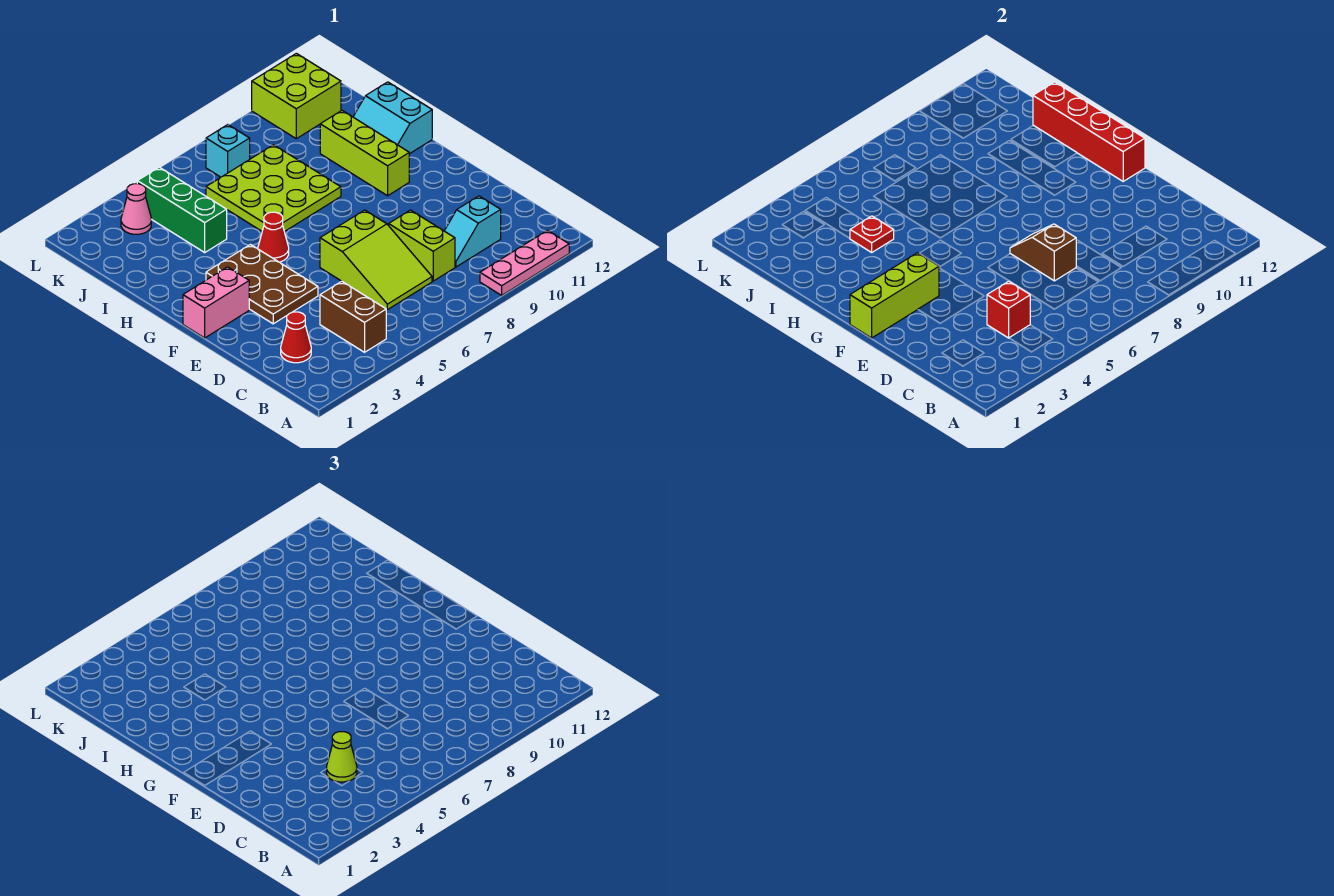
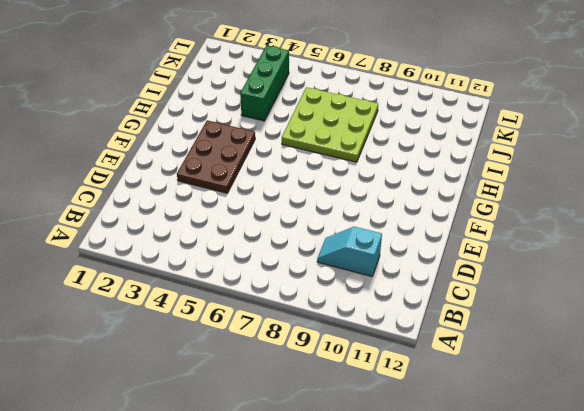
none -> pink 1x3 plate [480,230,569,295]
none -> brown 1x2 brick [320,281,386,352]
none -> red 1x1 cone [281,312,311,363]

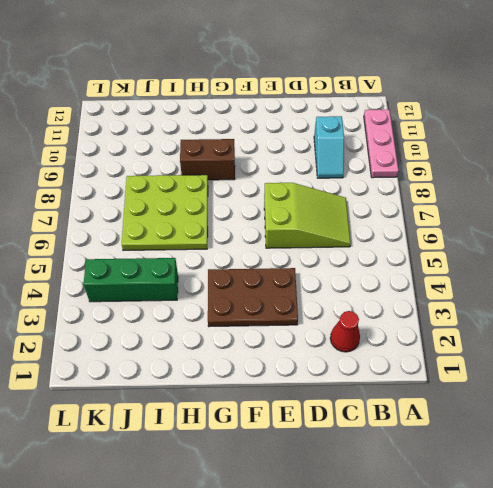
brown 1x2 brick [180,139,235,180] -> brown 1x2 brick moved to [320,281,386,352]
none -> lime 1x2 brick [389,210,455,281]
none -> pink 1x2 brick [183,267,249,338]
none -> red 1x1 cone [258,212,289,262]

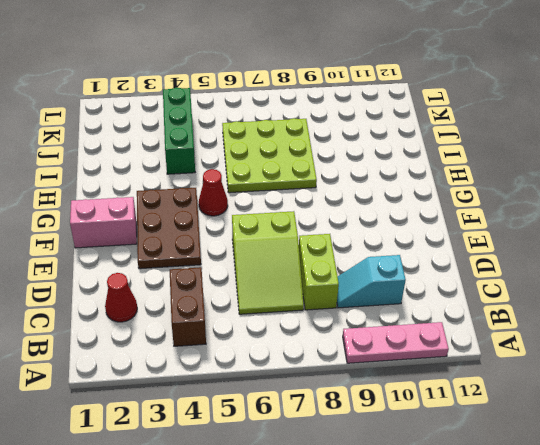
none -> lime 1x3 brick [320,111,409,196]
none -> cyan 2x2 slope [353,82,432,154]
none -> pink 1x1 cone [121,184,151,234]

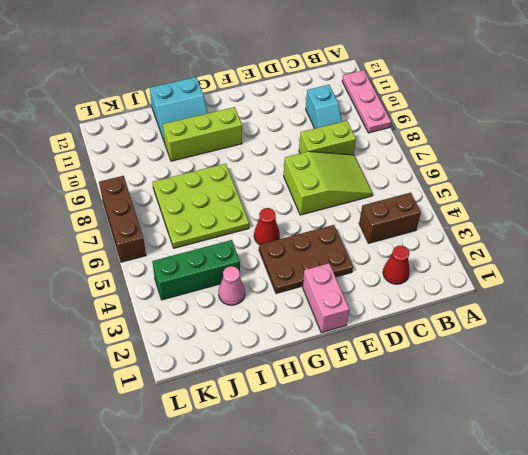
pink 1x1 cone [218,266,245,305] -> pink 1x1 cone moved to [121,184,151,234]
brown 1x3 brick [99,176,146,262] -> none
none -> cyan 1x1 brick [206,125,250,177]
none -> lime 2x2 brick [252,53,341,139]
none -> red 1x1 brick [987,281,1030,338]

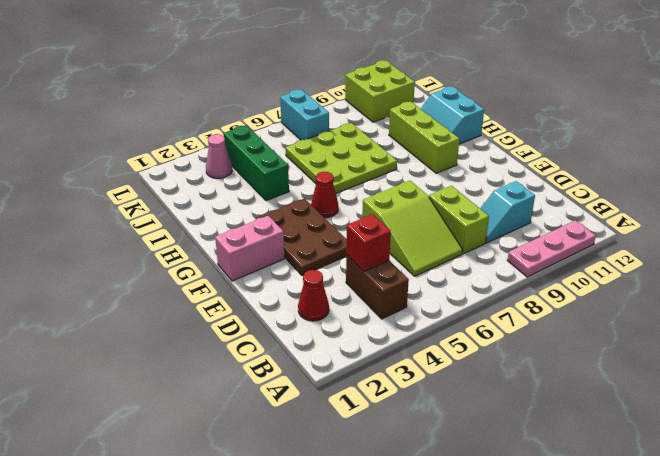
cyan 1x2 brick [280,89,329,140] -> cyan 1x1 brick [206,125,250,177]
none -> brown 1x2 slope [1010,224,1076,281]
none -> lime 1x3 brick [850,253,939,338]
none -> red 1x4 brick [1033,82,1145,181]

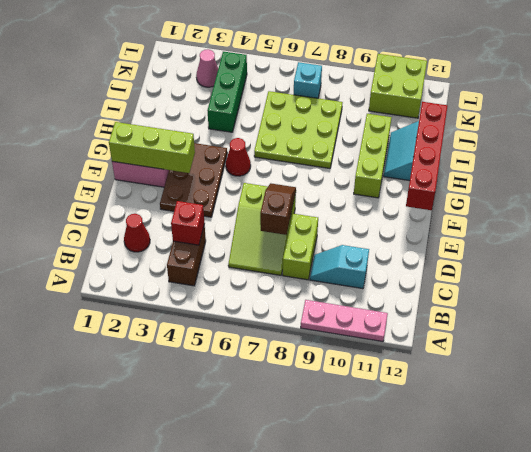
none -> red 1x1 plate [850,216,894,252]
none -> lime 1x1 cone [327,732,357,782]

